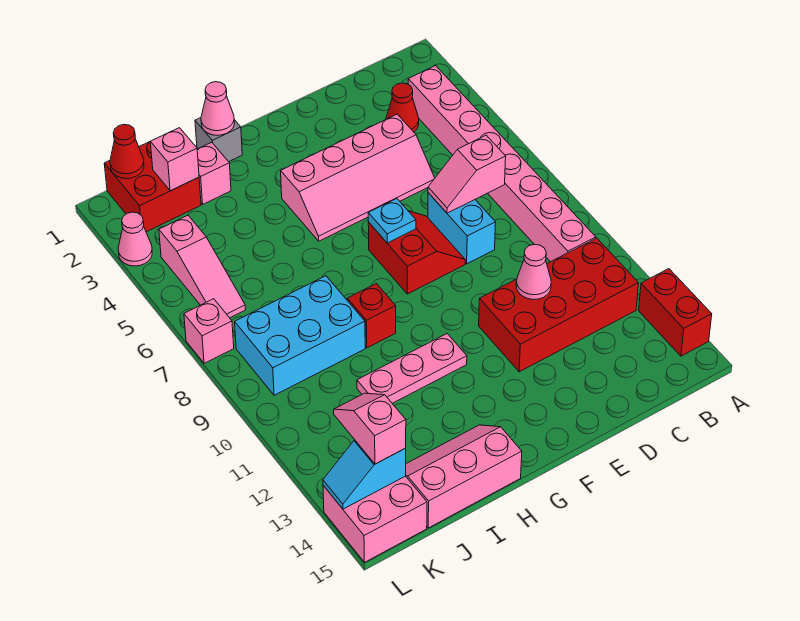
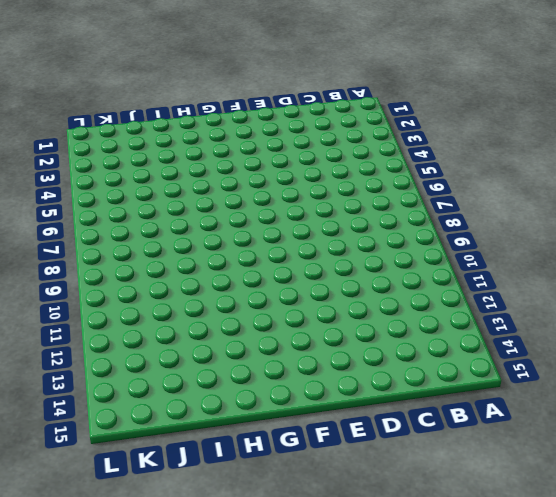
none -> red 1x2 brick [639,269,712,356]
none -> pink 1x8 brick [408,66,596,262]
none -> red 2x4 brick [479,238,639,372]

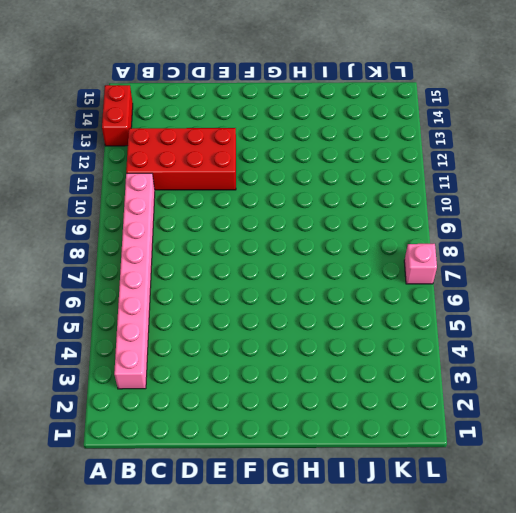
none -> red 1x1 cone [386,83,419,132]
none -> pink 2x4 slope [281,114,435,241]
none -> cyan 1x2 brick [428,193,496,264]

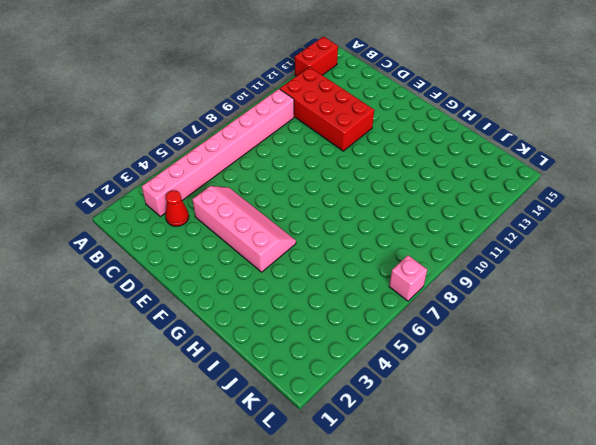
none -> cyan 1x2 brick [428,193,496,264]
none -> red 2x2 slope [368,211,465,294]
none -> pink 1x3 plate [357,334,467,403]

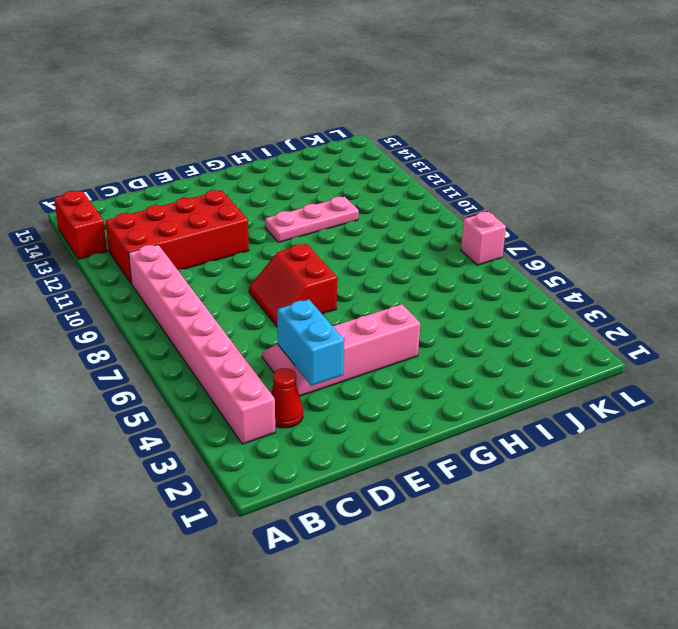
cyan 1x2 brick [277,300,344,386] -> cyan 1x2 brick moved to [428,193,496,264]
none -> grey 1x1 brick [195,118,242,162]
none -> red 1x1 brick [347,284,396,348]
none -> pink 2x3 slope [406,425,522,528]

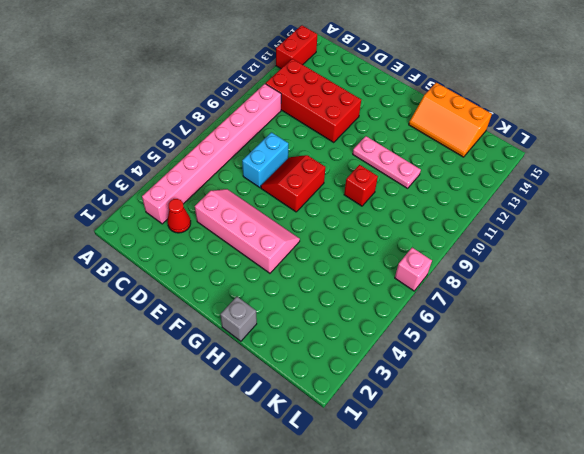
orange 2x3 slope [409,83,492,157] -> pink 2x3 slope [406,425,522,528]
none -> pink 1x1 brick [197,142,231,204]
none -> cyan 2x3 brick [235,276,365,395]
none -> red 2x2 brick [104,142,201,232]

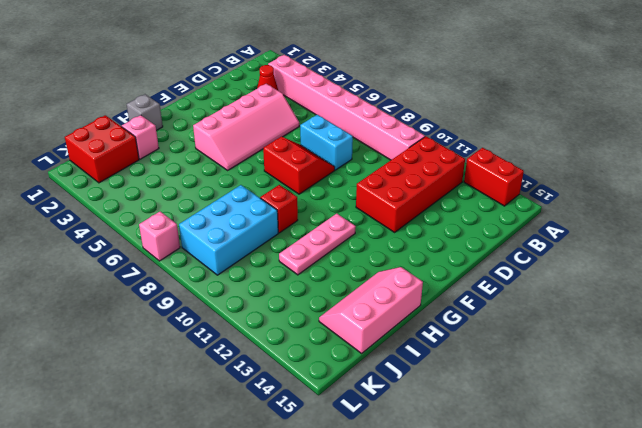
none -> pink 1x3 slope [159,215,246,318]
none -> pink 2x2 brick [323,476,427,562]
none -> pink 1x1 cone [118,212,152,266]

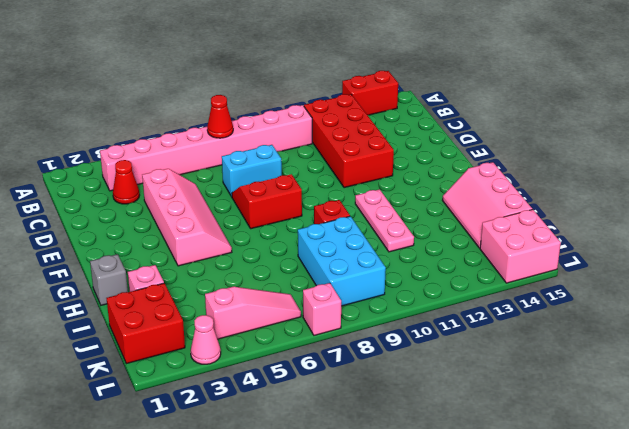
red 1x1 cone [207,95,233,138] -> red 1x1 cone moved to [110,124,144,179]
none -> pink 1x2 slope [428,135,506,213]
none -> pink 1x1 cone [516,244,551,300]
none -> cyan 1x1 plate [368,199,416,243]

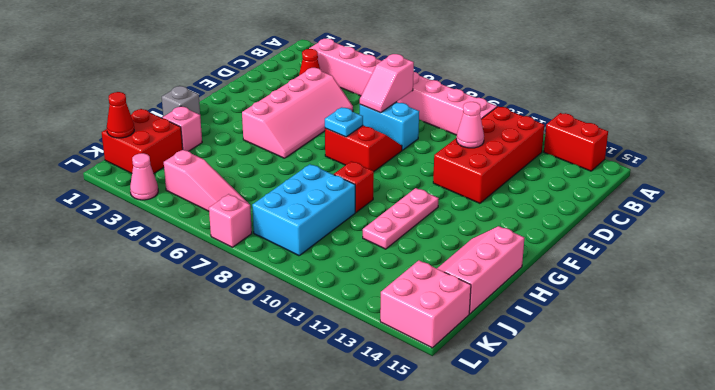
none -> pink 1x1 cone [201,82,235,135]
none -> pink 1x1 brick [150,128,199,191]
none -> cyan 1x2 slope [323,440,406,509]

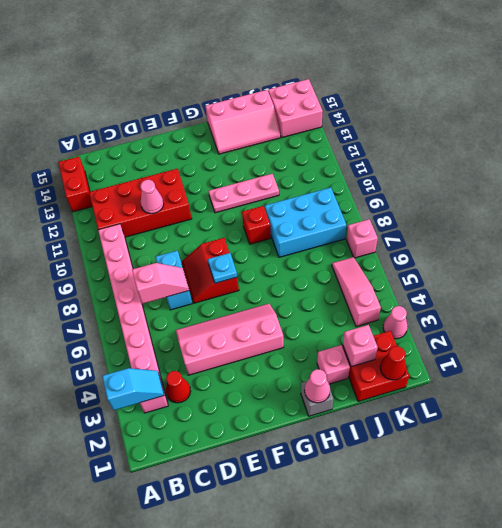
cyan 1x2 slope [102,368,164,410] -> cyan 1x2 slope moved to [323,440,406,509]
none -> pink 1x2 slope [334,393,406,464]

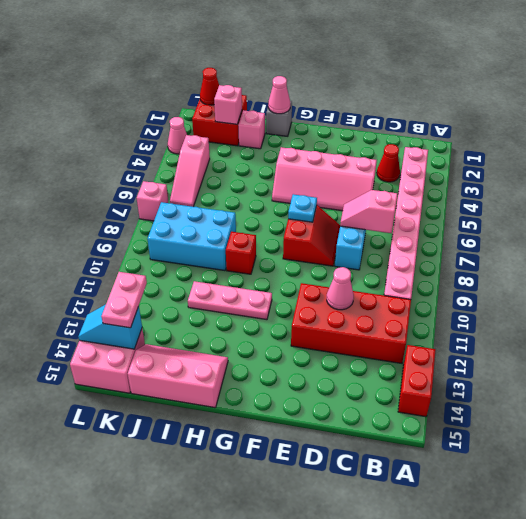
pink 1x2 plate [101,272,147,328] -> pink 1x2 slope [334,393,406,464]

